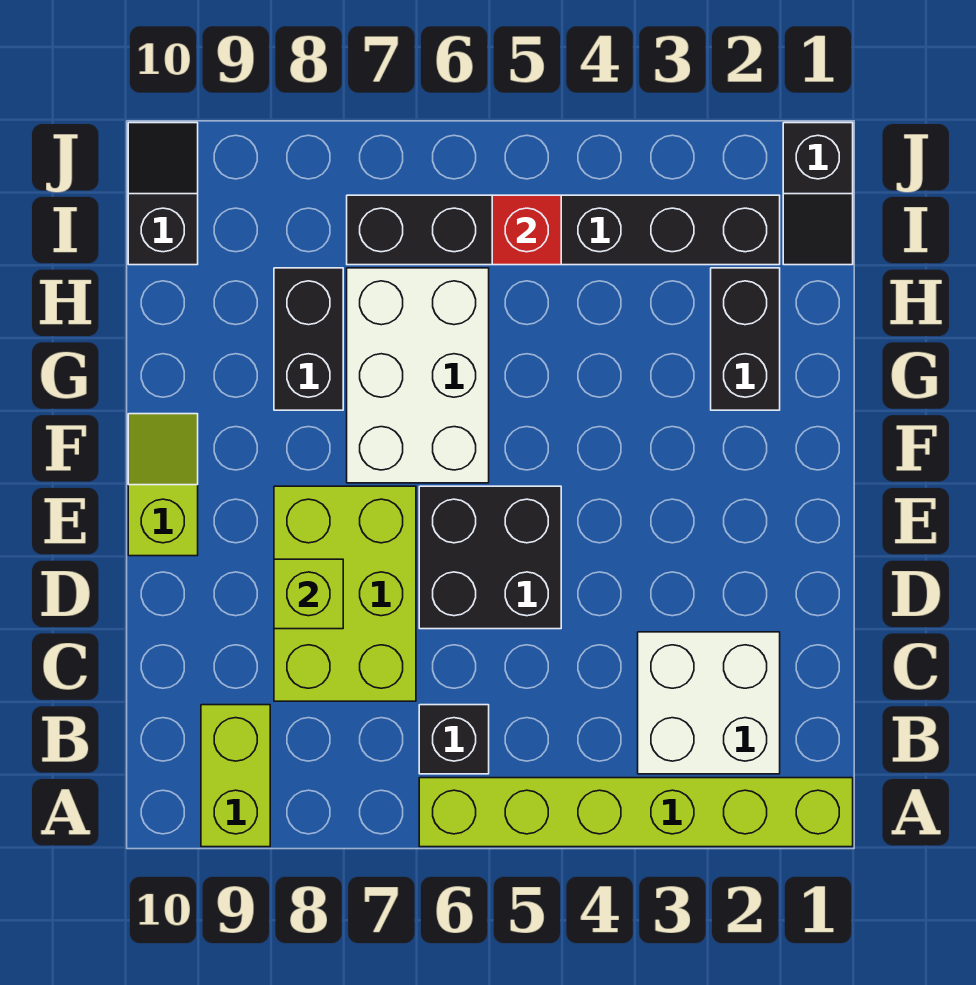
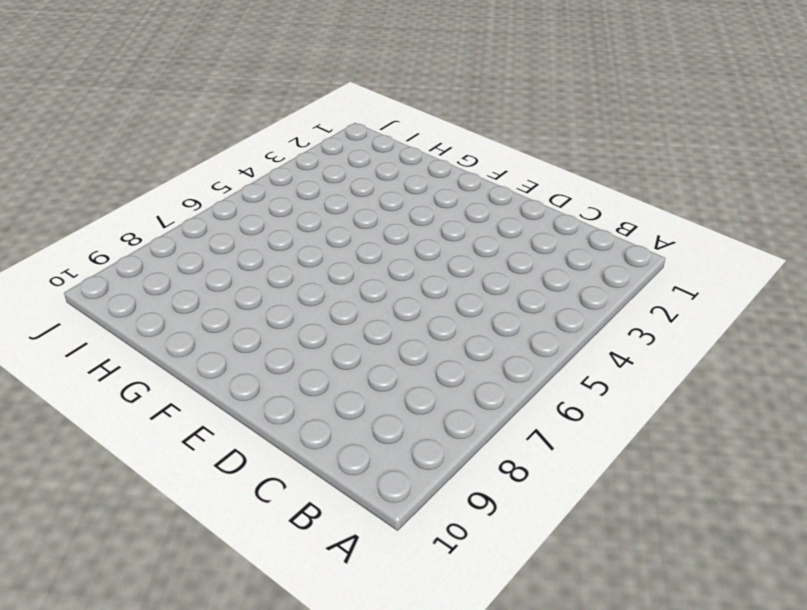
none -> lime 1x6 brick [419,778,853,847]
none -> lime 1x2 brick [201,705,270,847]
none -> white 2x2 brick [638,632,780,774]

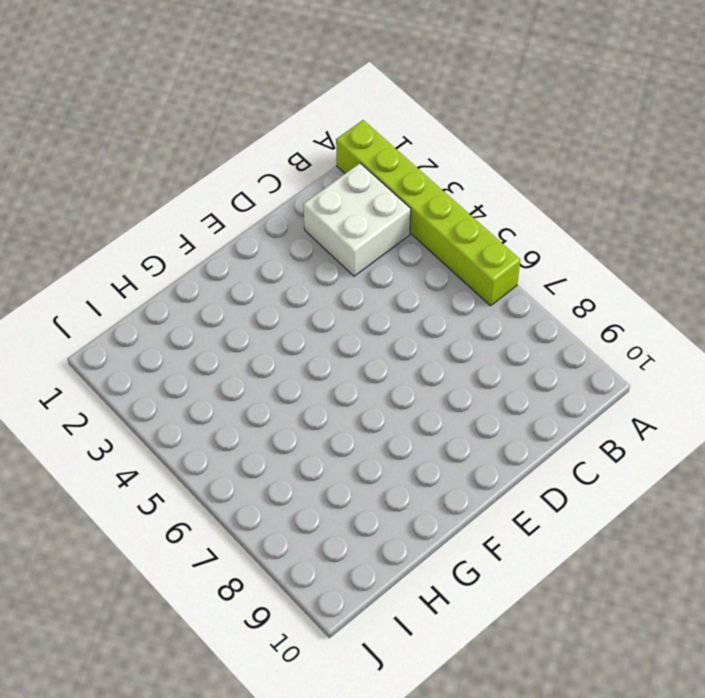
none -> lime 1x2 brick [201,705,270,847]
none -> black 1x1 brick [419,705,489,774]
none -> lime 2x3 brick [274,486,416,701]

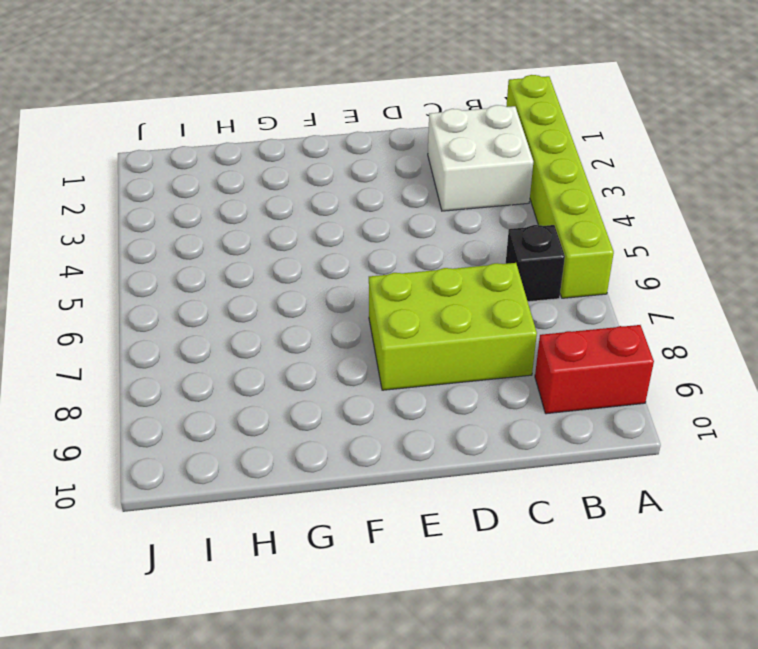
red 1x2 brick [535,325,654,414] -> lime 1x2 brick [201,705,270,847]
none -> black 2x2 brick [419,486,561,629]
none -> lime 1x2 slope [128,414,198,556]
none -> white 2x3 brick [347,268,489,483]

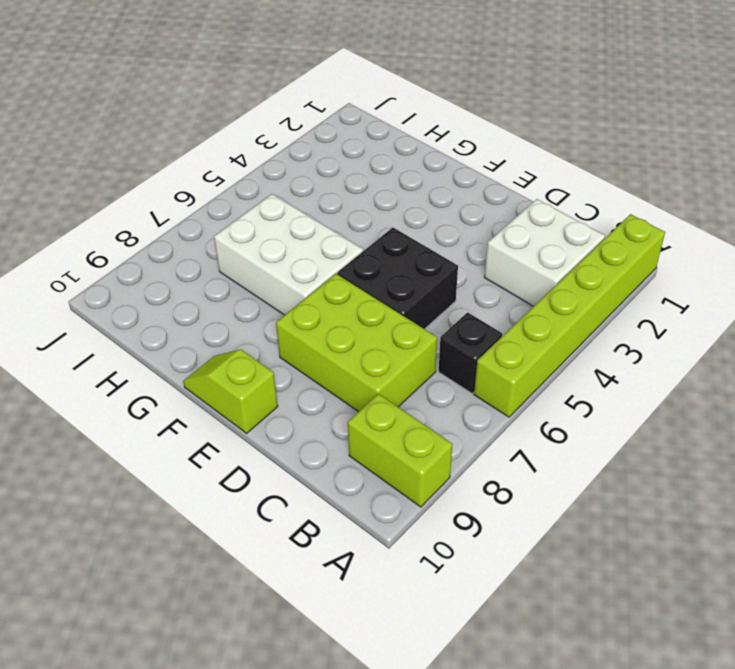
none -> black 1x2 brick [711,268,780,410]
none -> black 1x2 brick [274,268,343,410]
none -> black 1x2 slope [783,123,853,265]

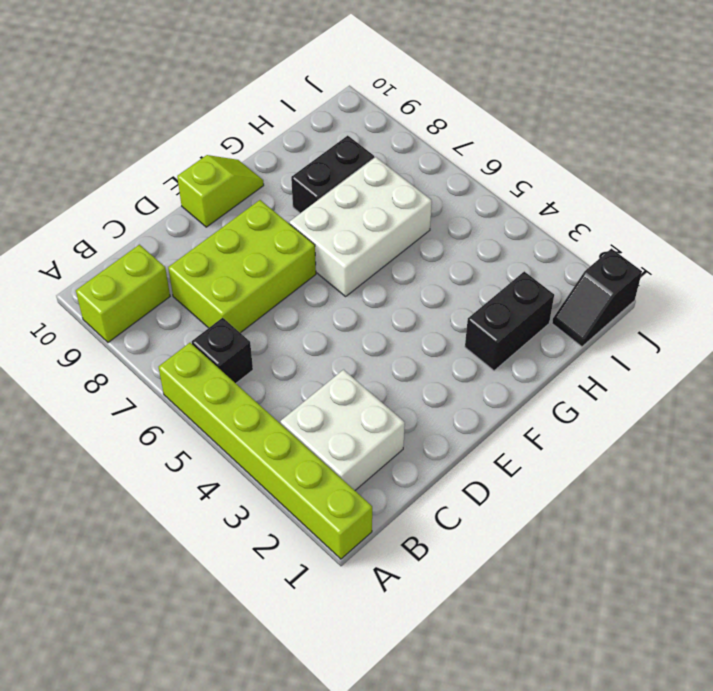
none -> black 2x2 brick [419,486,561,629]
none -> black 1x6 brick [347,195,780,265]
none -> black 1x2 slope [128,123,198,265]

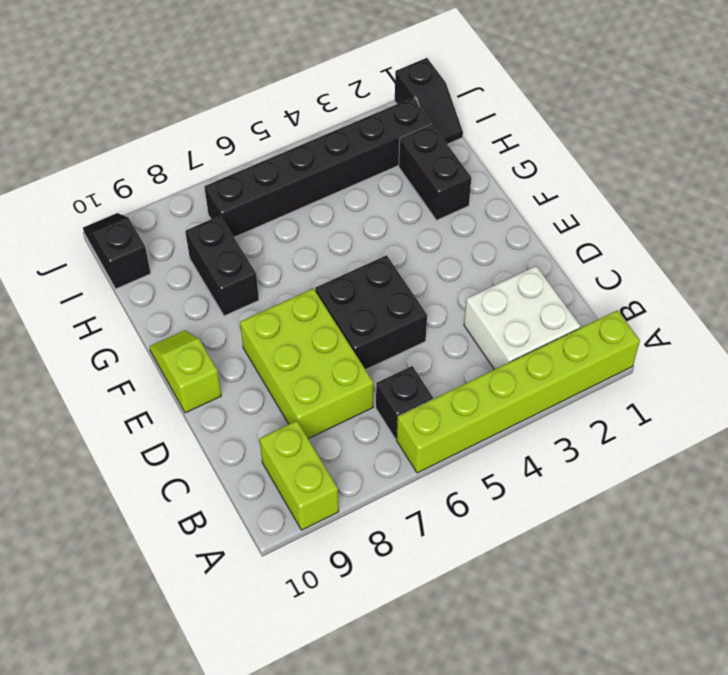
none -> white 2x3 brick [347,268,489,483]
none -> lime 1x1 brick [274,559,343,629]
none -> red 1x1 brick [492,195,561,265]

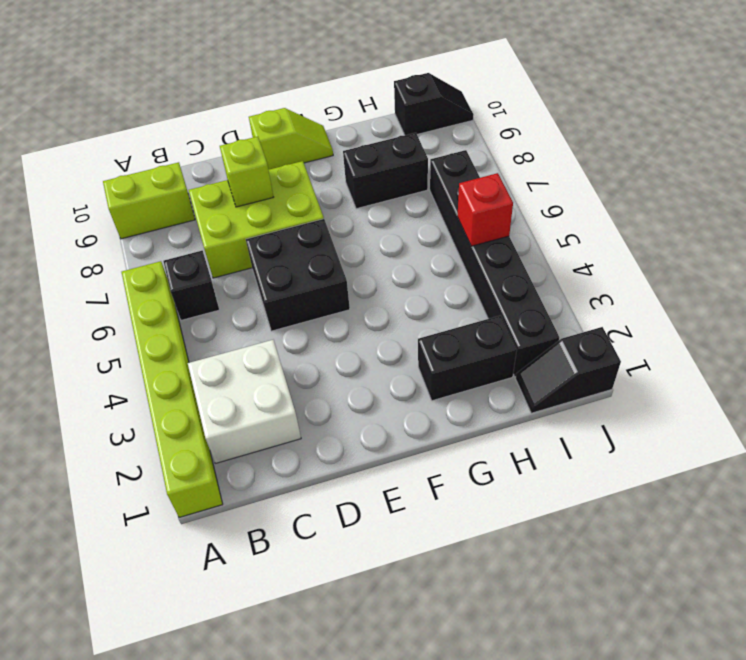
none -> white 2x3 brick [347,268,489,483]

